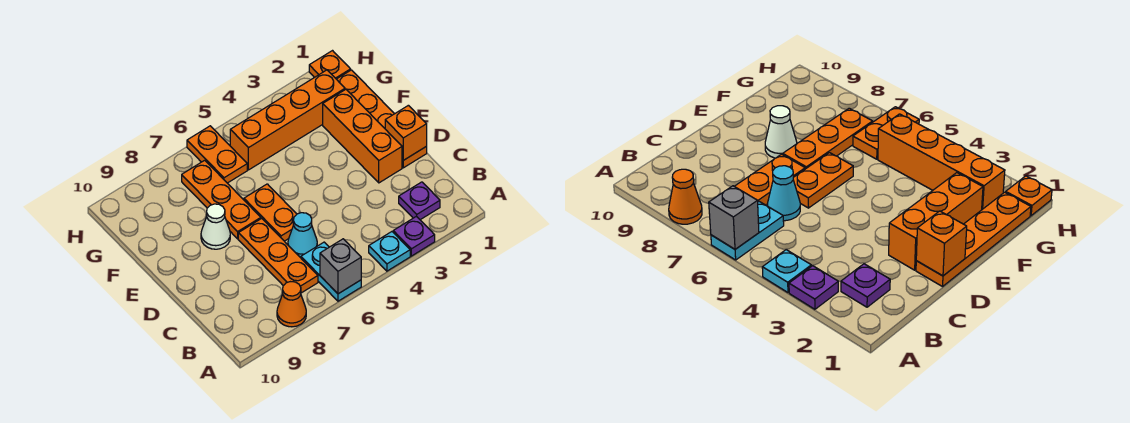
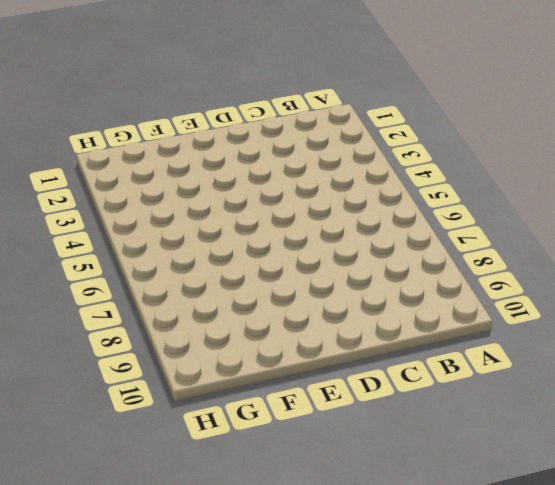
none -> purple 1x1 plate [393,216,435,256]
none -> cyan 1x1 plate [369,232,410,271]
none -> cyan 1x2 plate [301,242,361,301]

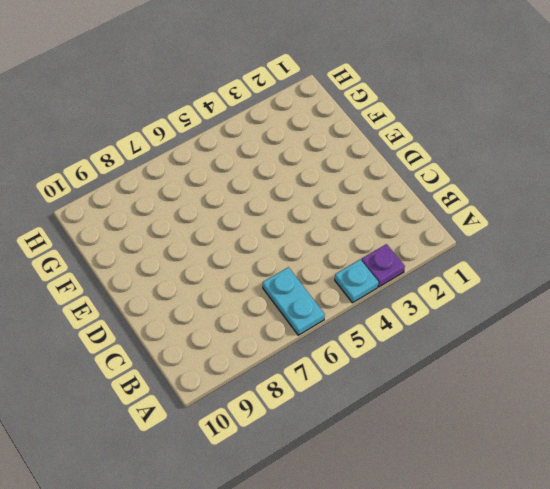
none -> orange 1x1 cone [277,282,306,327]
none -> purple 1x1 plate [399,182,440,220]
none -> orange 1x3 plate [238,218,318,293]

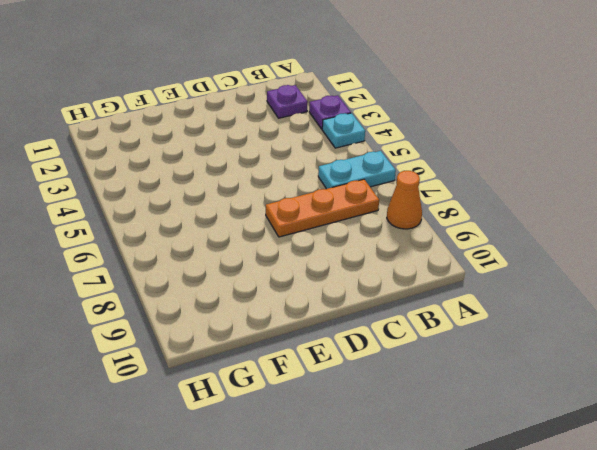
none -> cyan 1x1 cone [288,213,317,258]
none -> orange 1x4 plate [337,70,427,168]
none -> orange 1x3 brick [323,89,402,183]

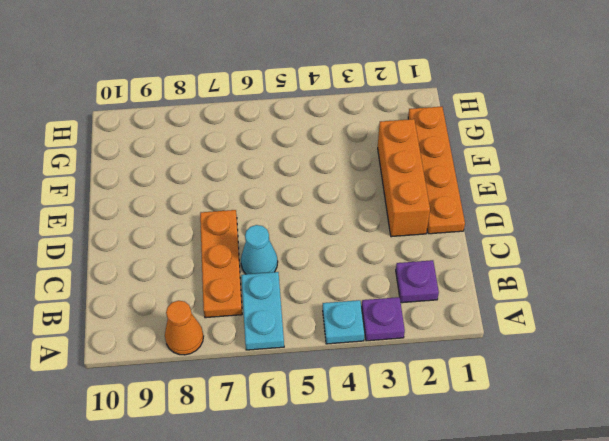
none -> orange 1x2 plate [244,184,297,241]
none -> orange 1x3 plate [182,160,261,239]
none -> white 1x1 cone [201,204,230,249]

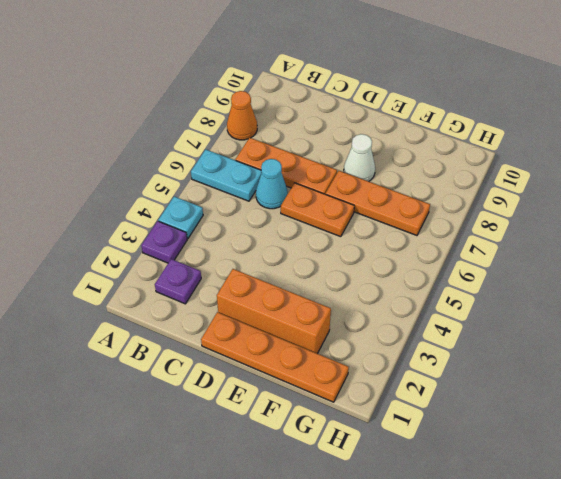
none -> orange 1x4 brick [230,70,345,170]
none -> orange 1x2 plate [187,126,247,183]
none -> orange 1x1 plate [309,51,351,79]

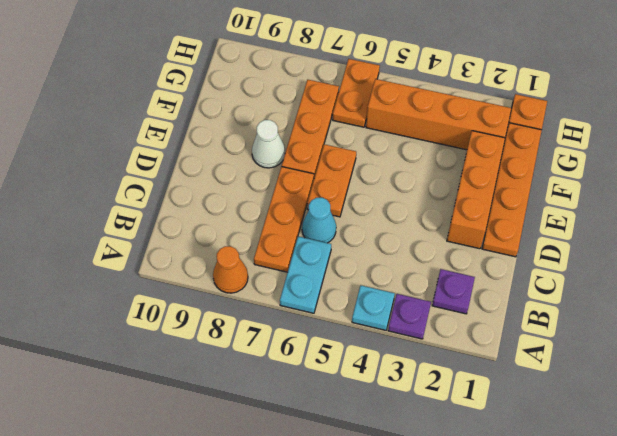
none -> grey 1x1 brick [320,239,361,294]
none -> orange 1x1 brick [385,105,427,160]

